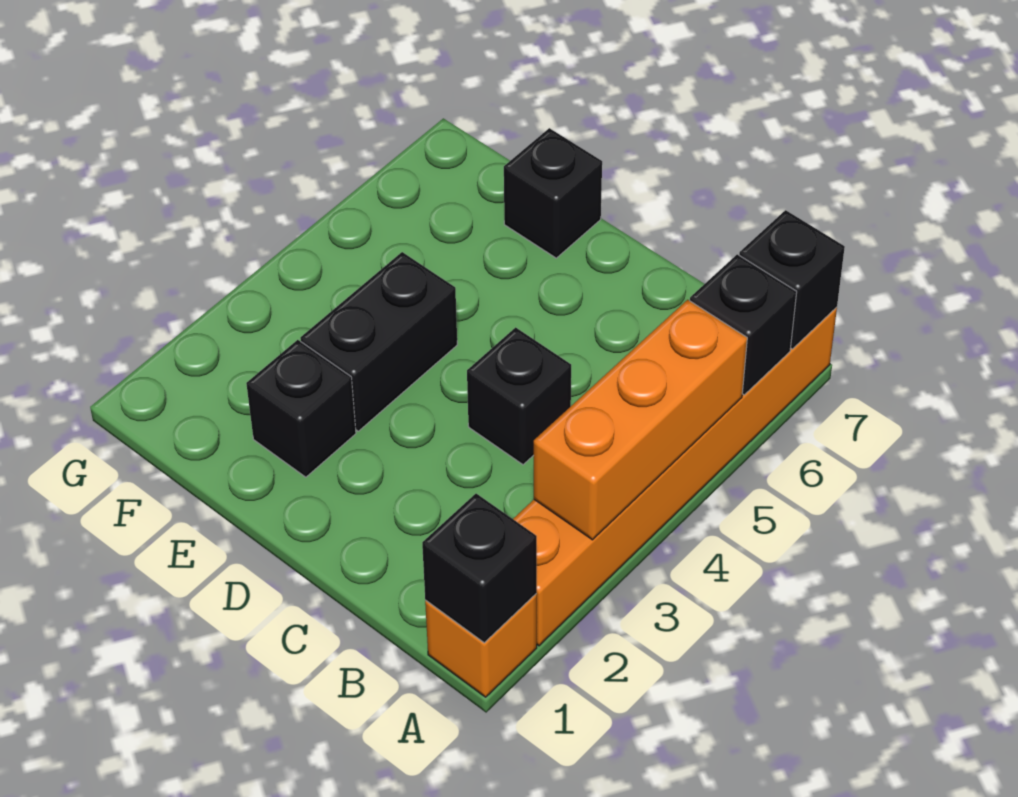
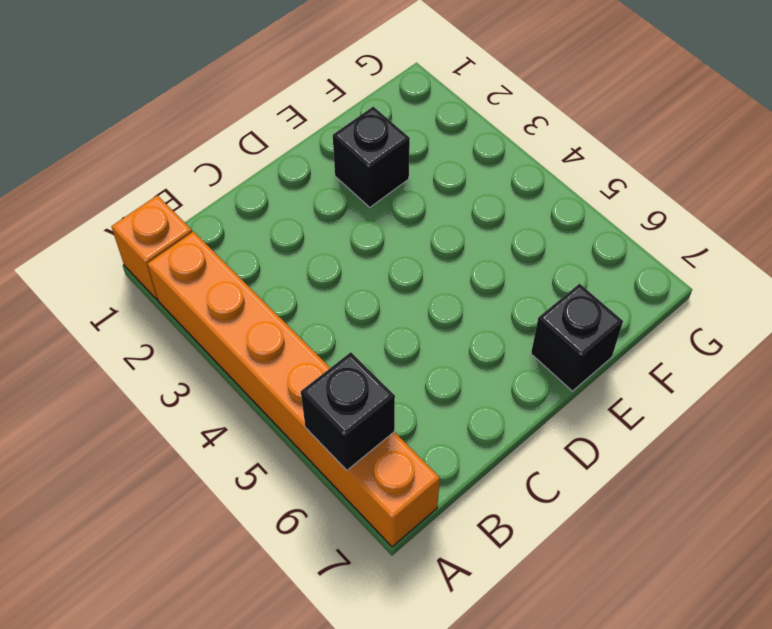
none -> black 1x1 brick [467,327,571,465]
none -> black 1x2 brick [300,252,457,431]

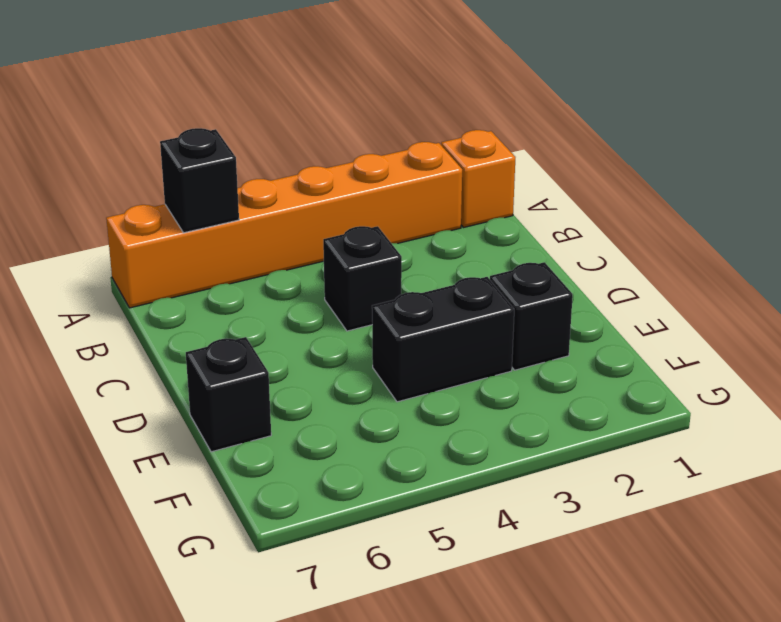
none -> black 1x1 brick [422,494,537,643]
none -> orange 1x3 brick [534,300,747,540]

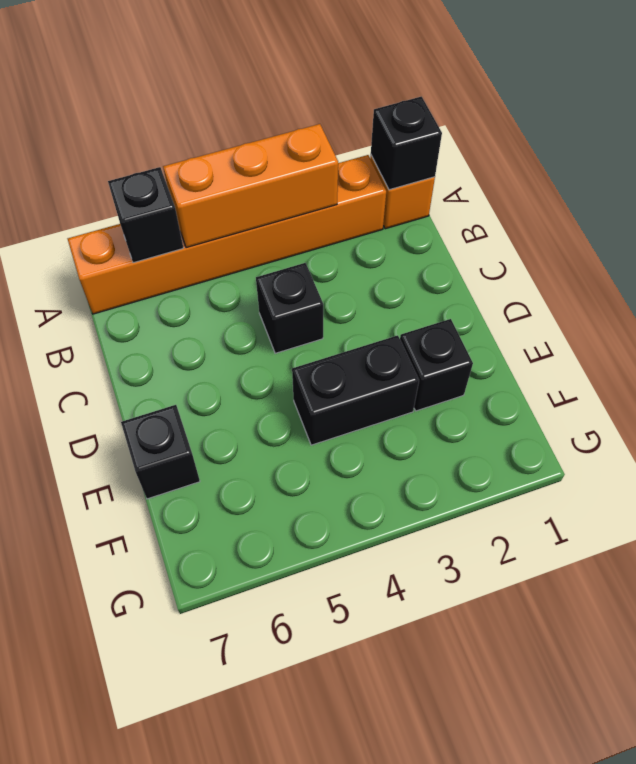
none -> black 1x1 brick [739,210,845,349]

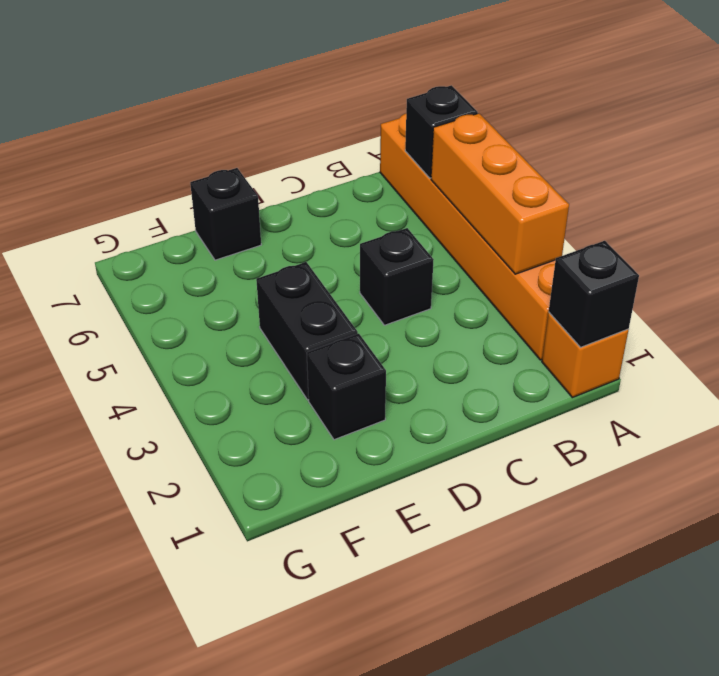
none -> black 1x1 brick [739,210,845,349]

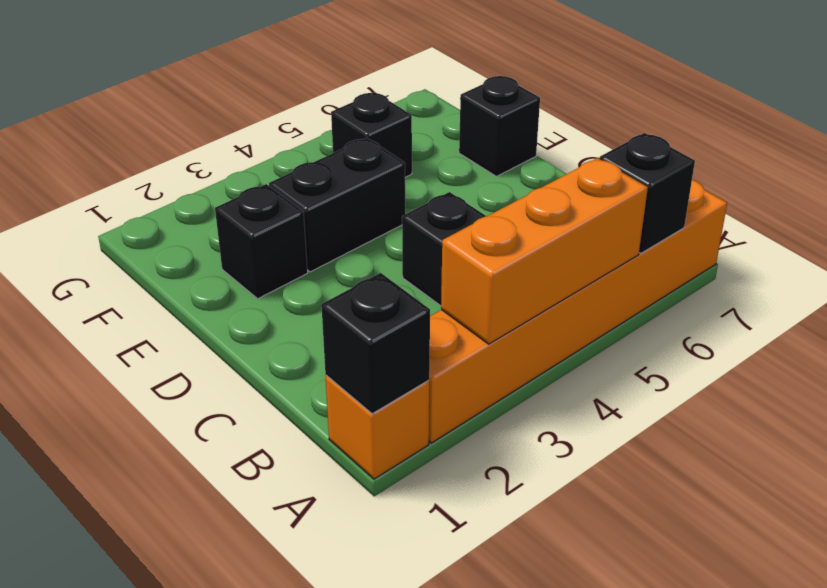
black 1x1 brick [331,92,412,177] -> black 1x1 brick moved to [739,210,845,349]

